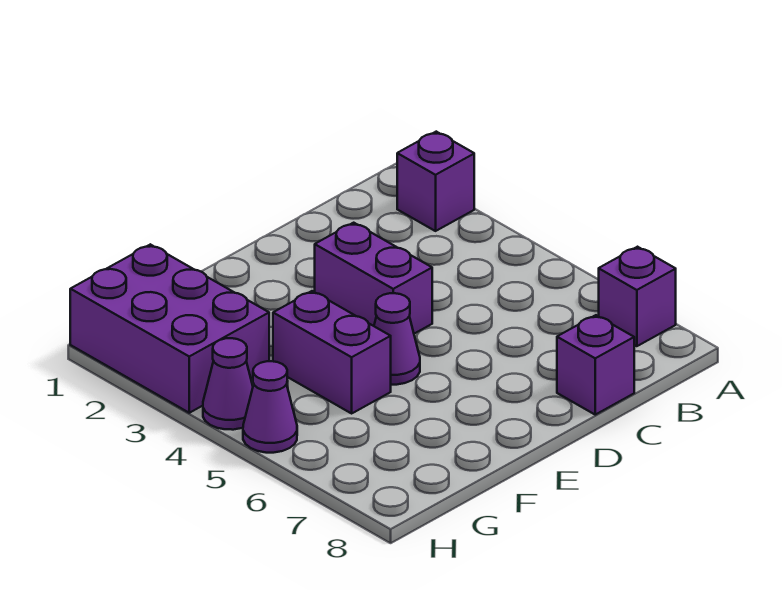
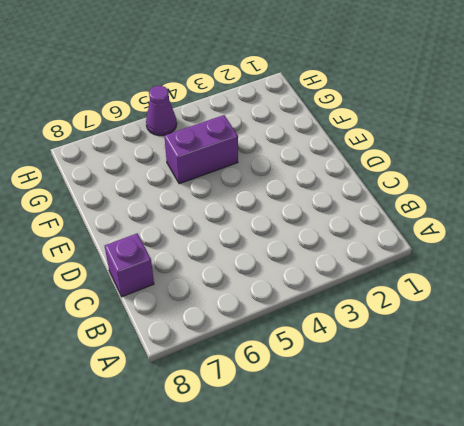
none -> purple 1x1 brick [397,132,474,231]
none -> purple 1x1 brick [599,247,676,346]

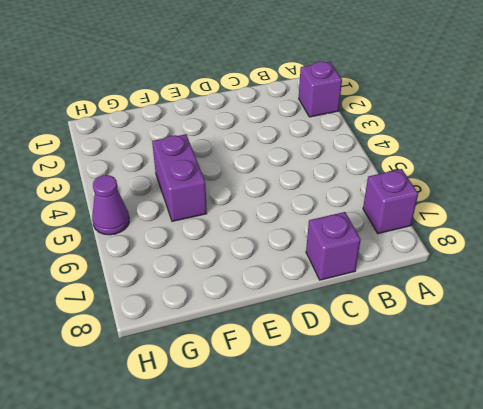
none -> purple 1x2 brick [315,223,432,334]
none -> purple 1x1 cone [374,293,420,385]

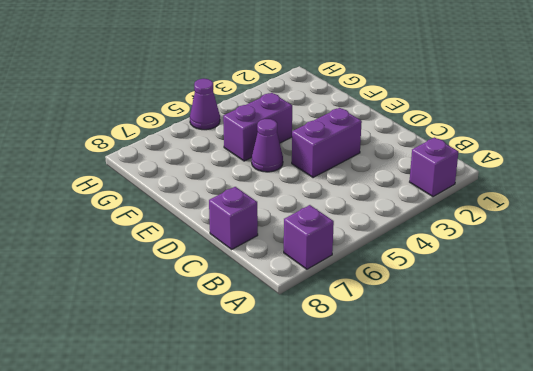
none -> purple 2x3 brick [70,244,269,413]
none -> purple 1x1 cone [203,338,253,430]

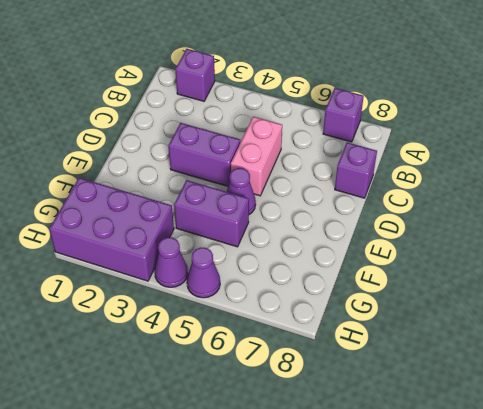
pink 1x2 brick [231,117,282,196] -> none

